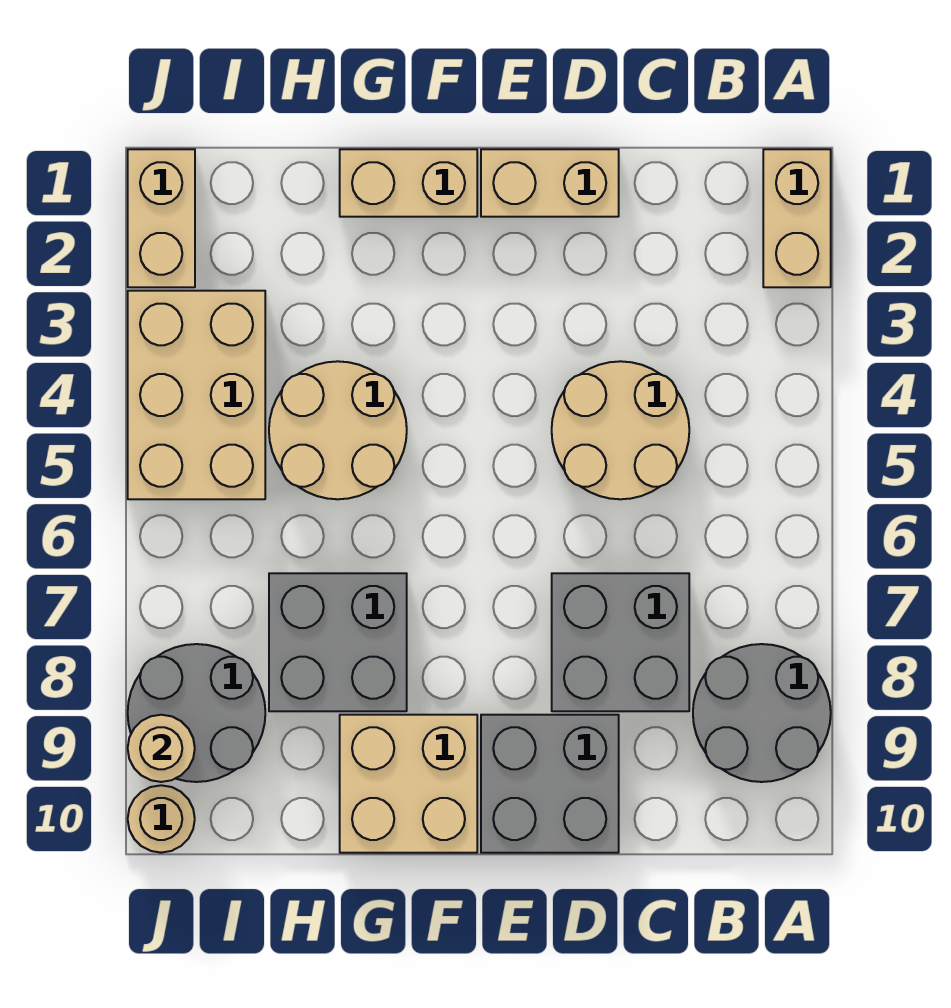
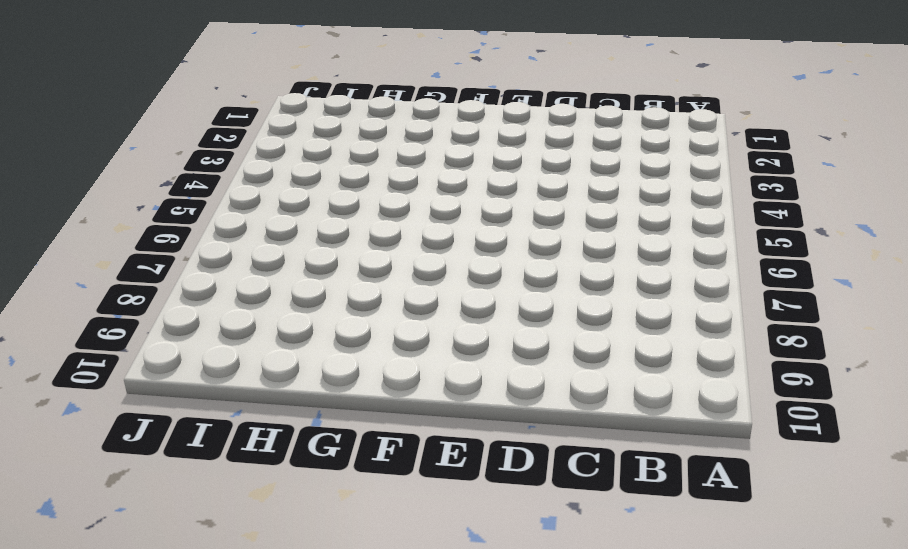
none -> tan 1x2 brick [763,149,831,287]
none -> grey 2x2 round brick [693,644,831,782]
none -> tan 2x2 round brick [552,361,689,499]

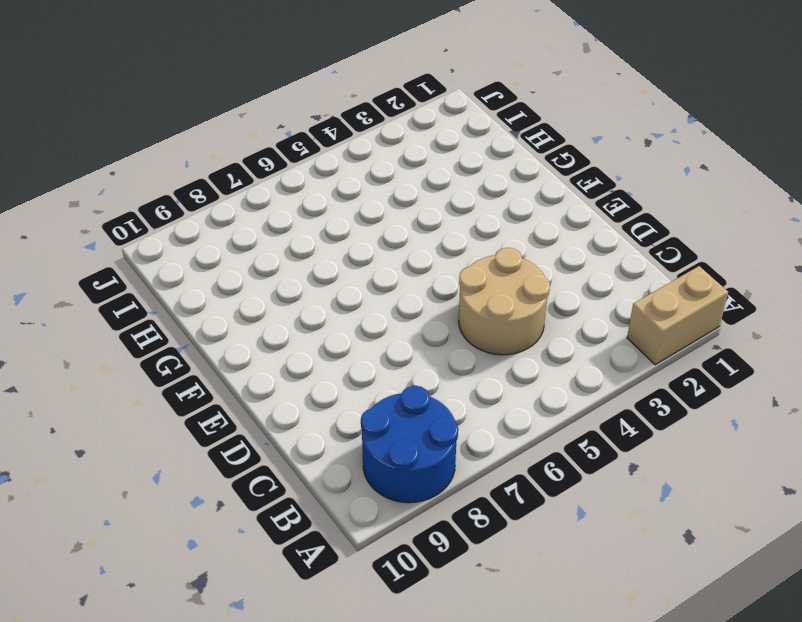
blue 2x2 round brick [361,386,458,503] -> grey 2x2 round brick [693,644,831,782]
none -> grey 2x2 brick [552,573,689,711]
none -> tan 1x2 brick [481,149,619,217]
none -> grey 2x2 brick [481,715,619,853]

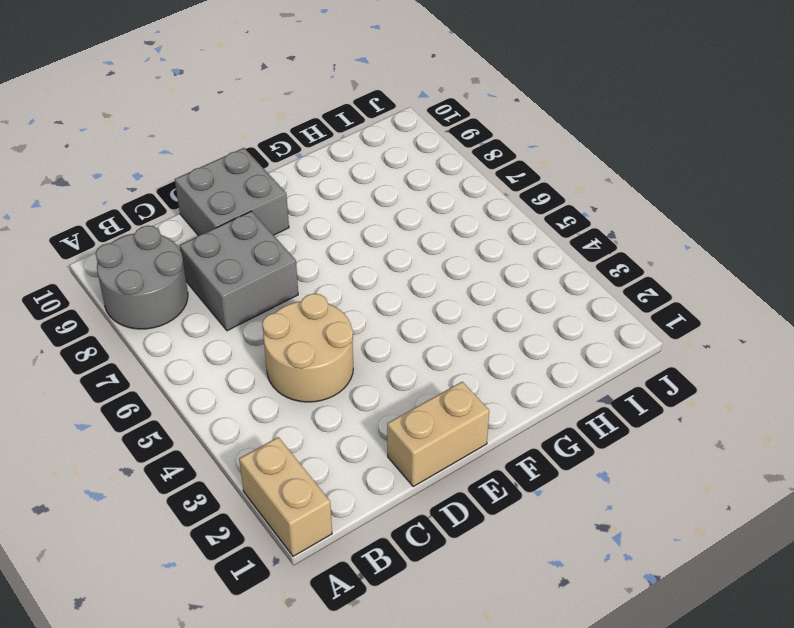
none -> tan 1x2 brick [340,149,477,217]
none -> tan 2x2 brick [340,715,477,853]
none -> tan 2x2 round brick [269,361,407,499]

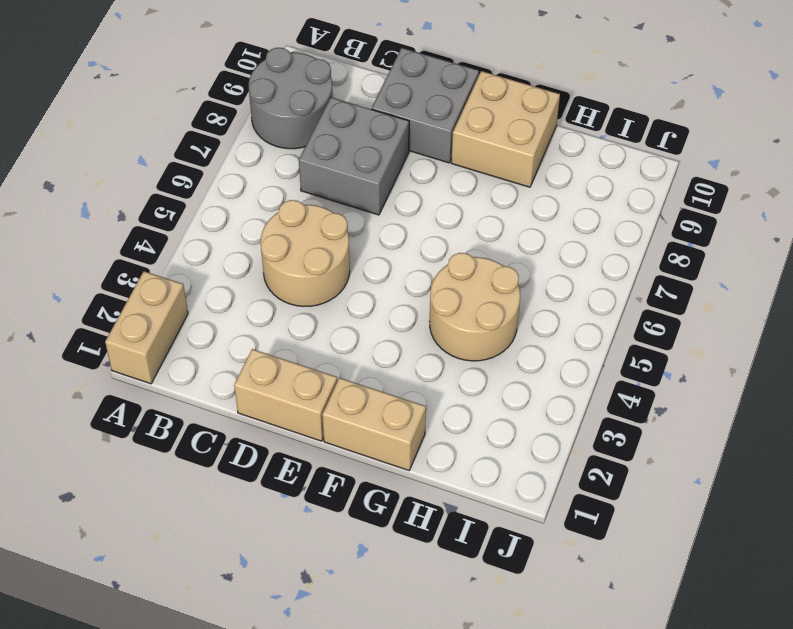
none -> grey 2x2 brick [269,573,407,711]
none -> tan 2x3 brick [128,291,265,499]
none -> grey 2x2 round brick [128,644,265,782]

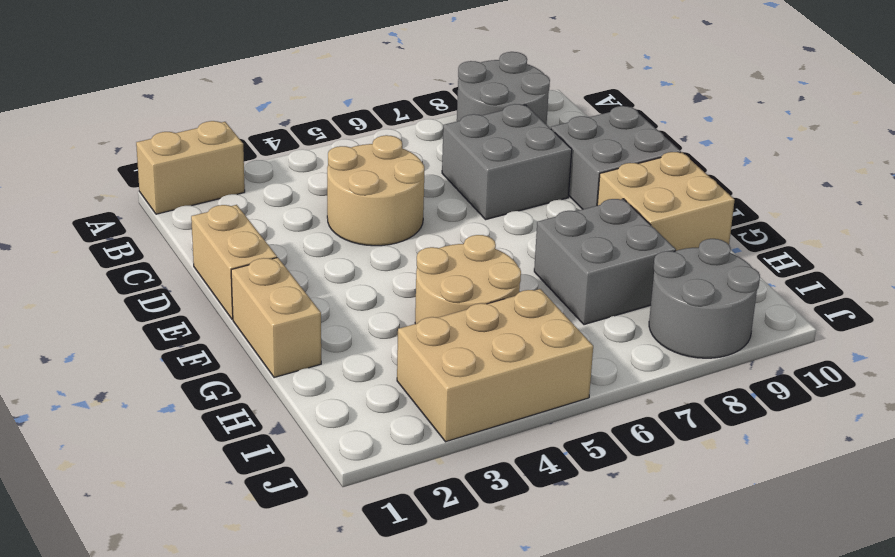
none -> tan 1x2 brick [128,149,195,287]
none -> tan 1x1 round brick [128,785,195,853]
none -> tan 1x1 round brick [128,715,195,782]

